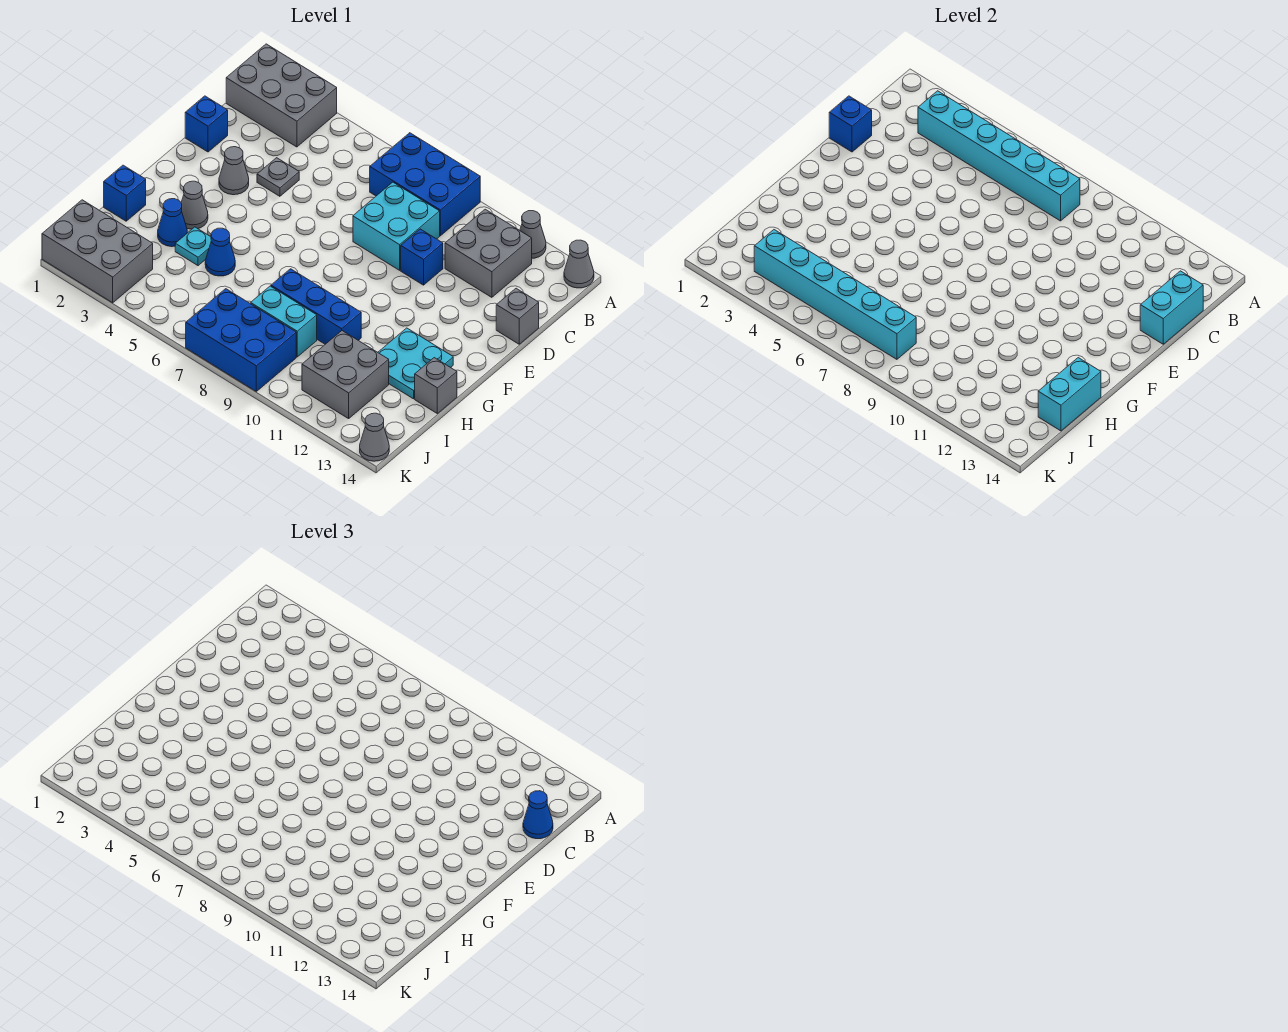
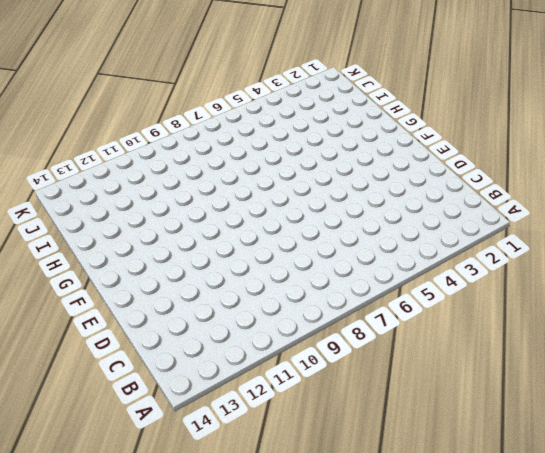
none -> grey 2x3 brick [226,44,337,147]
none -> blue 2x3 brick [370,133,480,236]
none -> grey 1x1 cone [520,211,546,258]
none -> grey 1x1 cone [564,240,594,288]

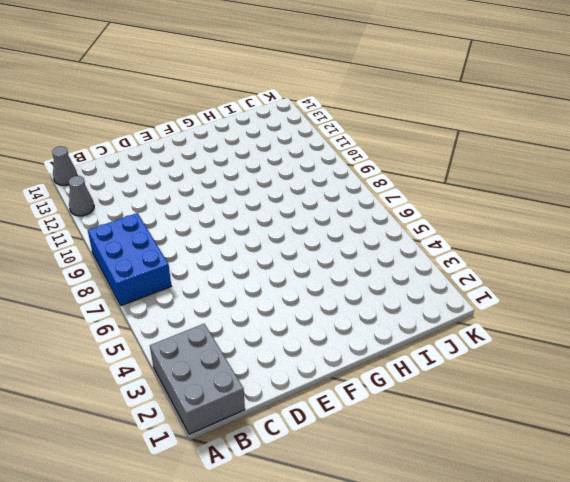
none -> grey 2x2 brick [445,209,532,297]
none -> cyan 2x2 brick [353,182,440,270]
none -> blue 1x1 brick [185,96,228,152]
none -> grey 1x1 plate [257,158,299,196]

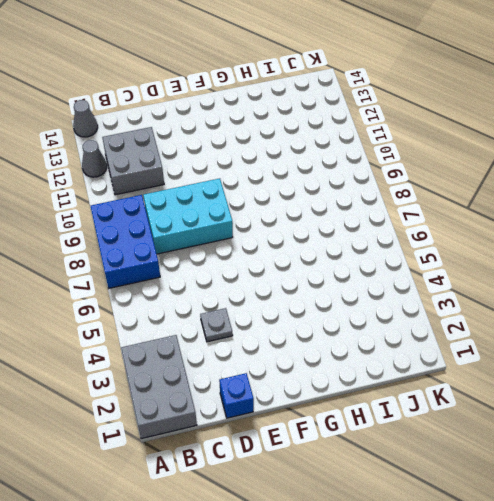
cyan 2x3 brick [143,178,233,254] -> cyan 2x2 brick [353,182,440,270]
none -> blue 1x1 brick [401,229,443,285]
none -> grey 1x1 brick [496,288,539,344]
none -> grey 1x1 cone [219,147,249,195]
none -> grey 1x1 cone [181,181,208,229]

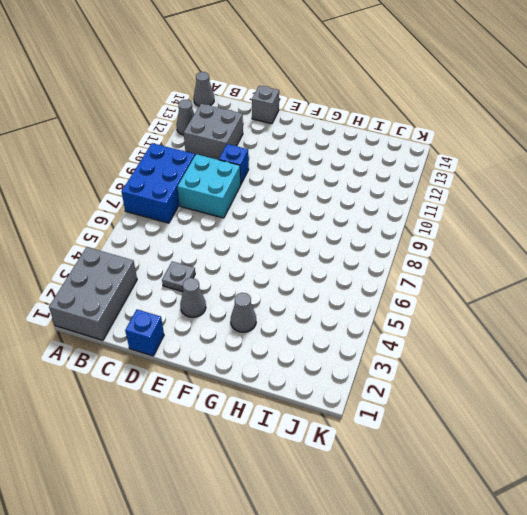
none -> cyan 2x2 plate [378,328,453,399]
none -> blue 1x1 brick [104,165,146,221]
none -> blue 1x1 cone [158,199,187,247]
none -> cyan 1x1 plate [175,227,211,266]

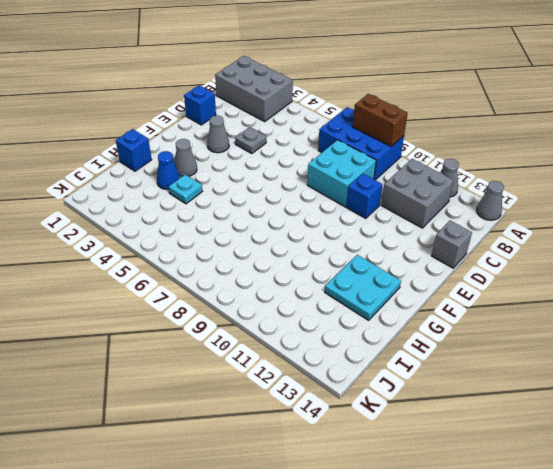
brown 1x2 brick [353,94,408,146] -> none
none -> blue 1x1 cone [205,228,235,276]
none -> blue 1x3 brick [271,269,361,344]
none -> grey 1x1 brick [415,358,457,414]
none -> cyan 1x2 brick [251,286,317,357]

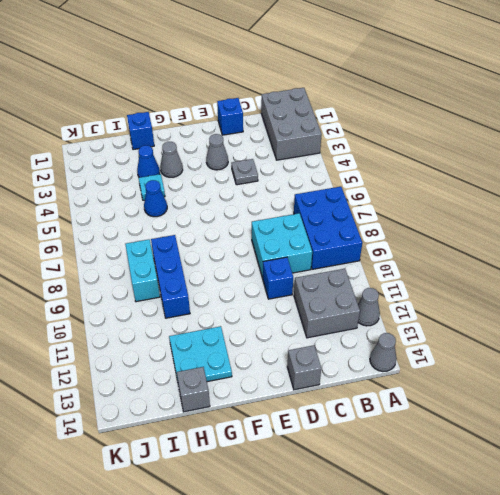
none -> grey 2x2 brick [302,331,389,419]
none -> grey 2x3 brick [42,200,153,303]
none -> blue 2x3 brick [186,289,296,391]
none -> grey 1x1 cone [360,413,389,461]

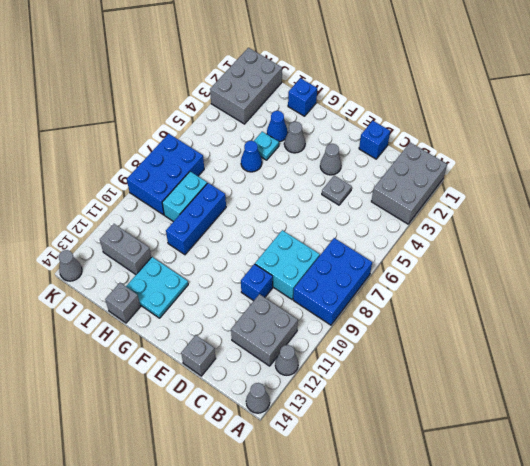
grey 1x2 brick [100,224,151,274] -> grey 2x2 brick [302,331,389,419]
none -> cyan 1x6 brick [918,91,1080,221]
none -> cyan 1x2 brick [1140,271,1203,344]
none -> blue 1x1 brick [829,96,872,152]
none -> cyan 1x2 brick [1038,358,1101,431]

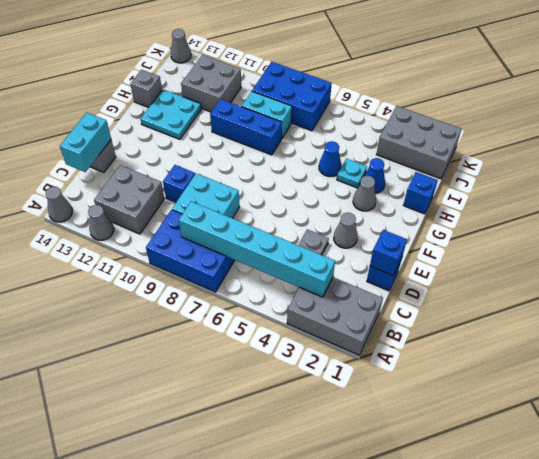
none -> cyan 1x2 brick [1038,358,1101,431]
none -> cyan 1x6 brick [754,230,916,359]
none -> blue 1x1 cone [523,791,553,839]

